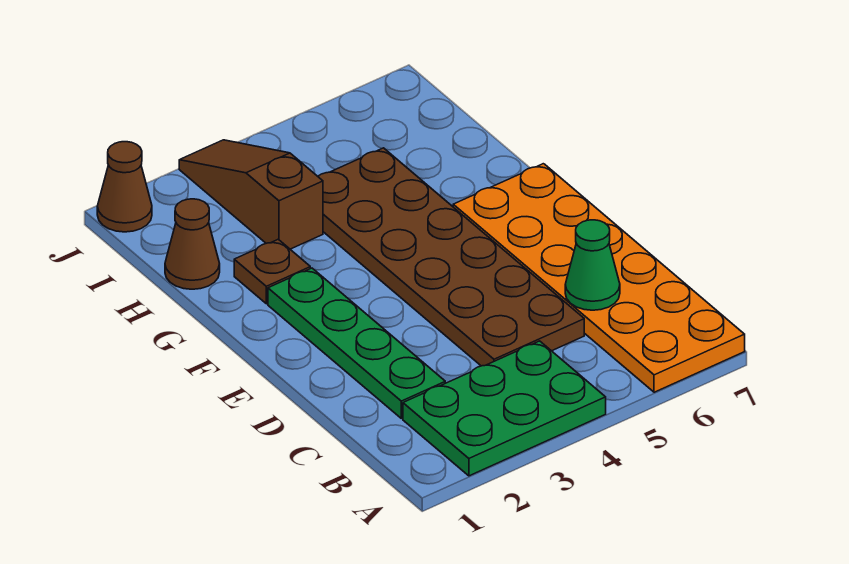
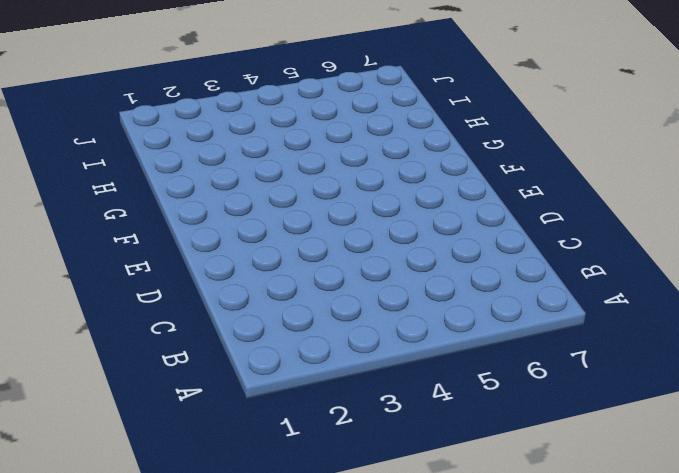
none -> green 2x3 plate [403,341,606,476]
none -> orange 2x6 plate [453,164,745,392]

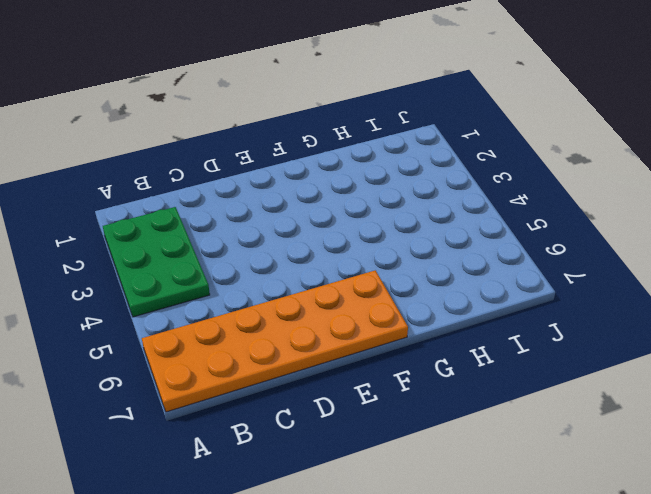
none -> green 1x4 plate [268,268,445,418]
none -> brown 2x6 plate [318,148,584,366]

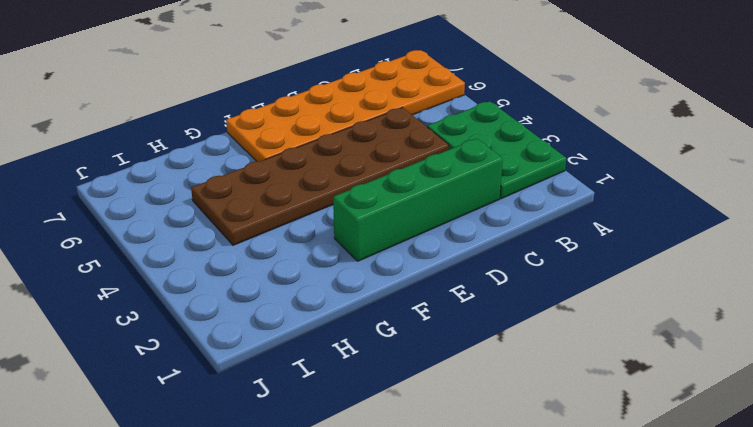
green 1x4 brick [333,139,503,261] -> green 1x4 plate [268,268,445,418]
none -> brown 1x1 plate [234,239,310,304]
none -> brown 1x1 cone [165,199,220,289]

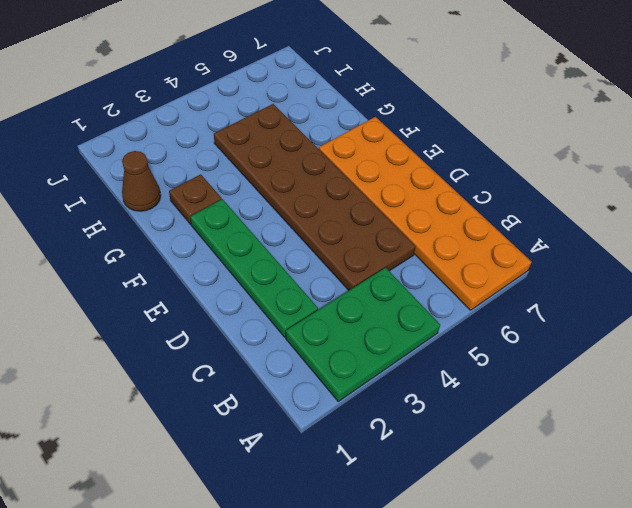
none -> brown 1x3 slope [179,140,323,249]
none -> brown 1x1 cone [97,142,152,232]

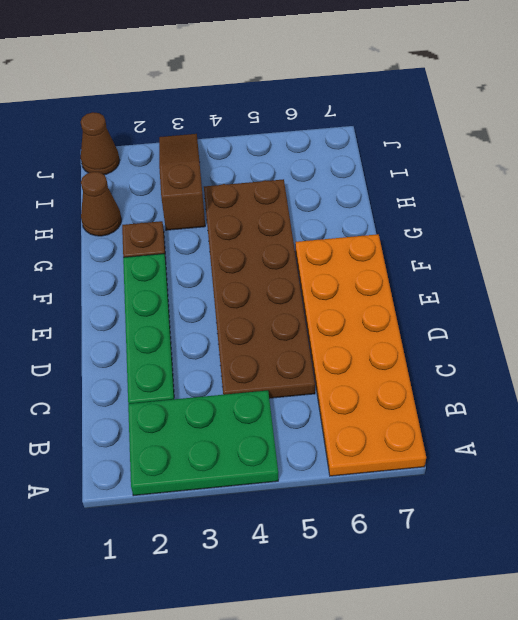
none -> green 1x1 cone [565,220,620,310]

